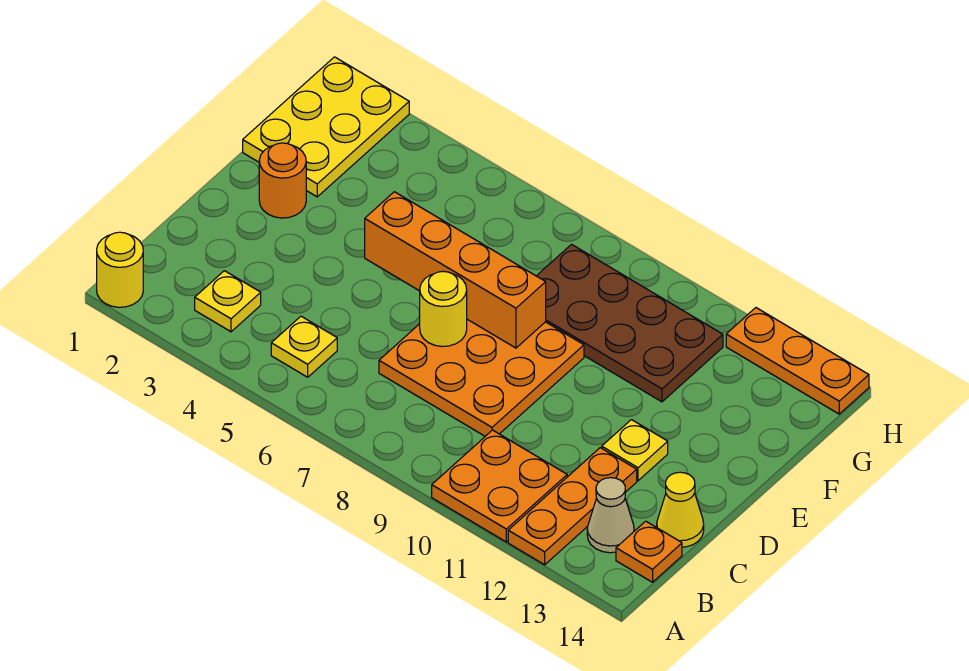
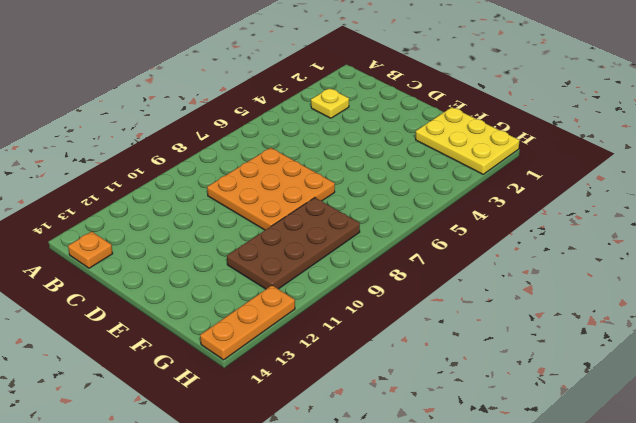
none -> yellow 1x1 round brick [97,232,143,307]
none -> orange 2x2 plate [432,430,567,542]
none -> orange 1x3 plate [508,448,637,565]

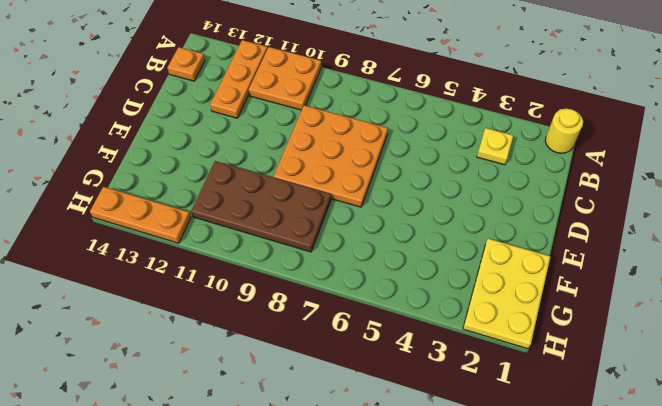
none -> yellow 1x1 plate [271,316,337,377]
none -> tan 1x1 cone [587,478,634,553]
none -> yellow 1x1 cone [657,472,704,547]

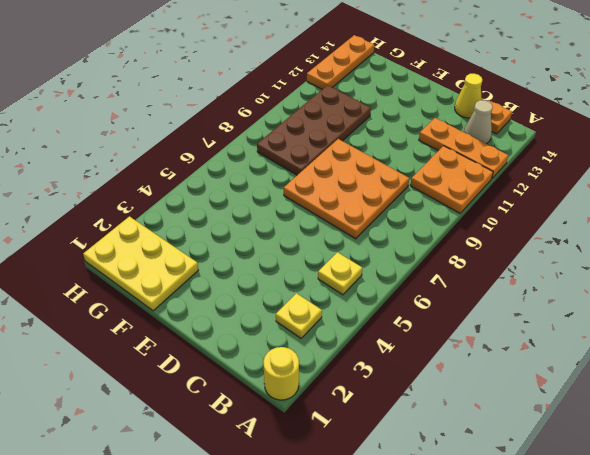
none -> yellow 1x1 plate [602,420,668,481]
none -> orange 1x1 round brick [259,143,306,218]
none -> yellow 1x1 round brick [420,271,467,346]

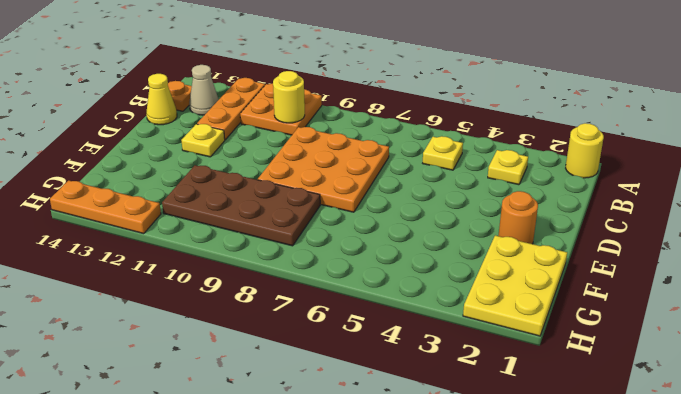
yellow 1x1 round brick [273,71,305,123] -> yellow 1x1 round brick moved to [420,271,467,346]
none -> orange 1x4 brick [365,192,546,348]

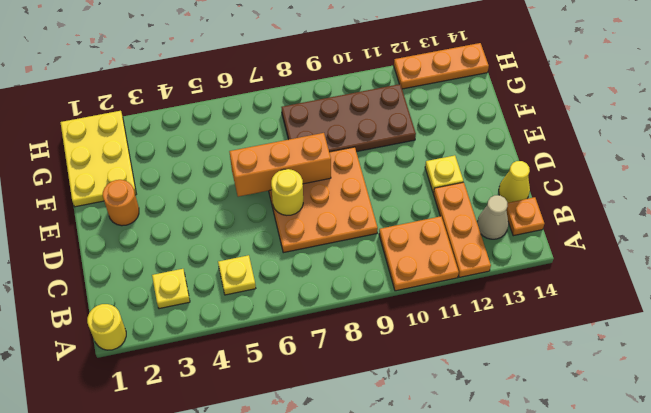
orange 1x3 brick [229,133,331,197] -> orange 1x4 brick [365,192,546,348]

